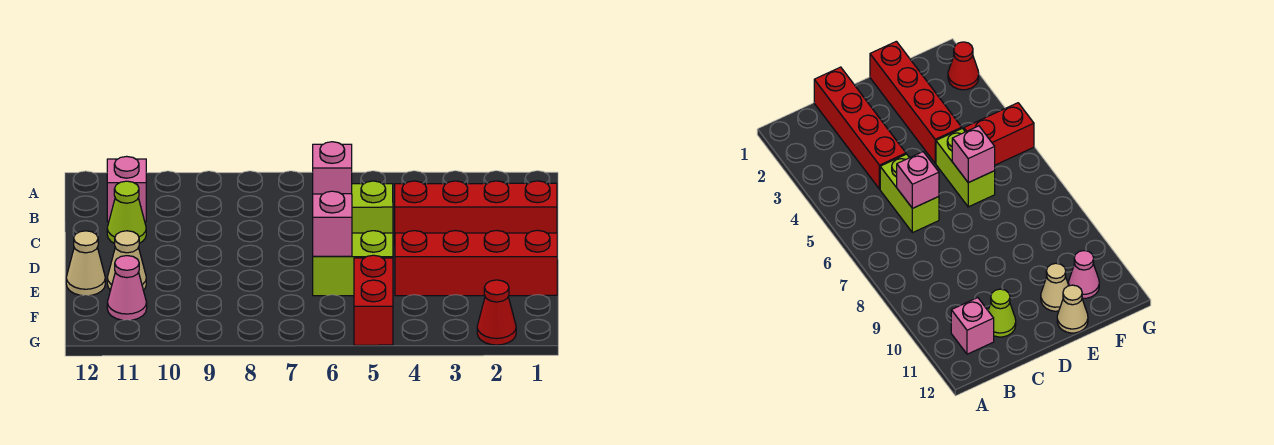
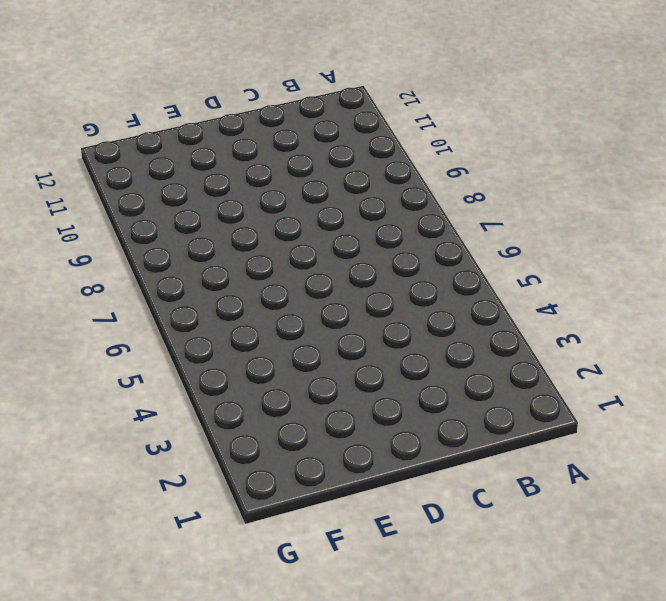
none -> pink 1x1 brick [107,156,146,222]
none -> red 1x4 brick [395,181,557,233]
none -> lime 1x2 brick [352,181,393,233]

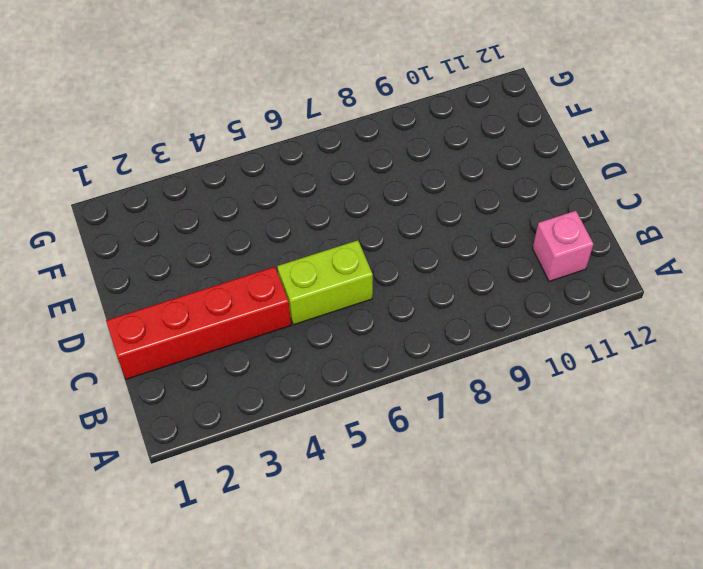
none -> lime 1x1 cone [107,181,146,244]
none -> red 1x4 brick [395,230,557,296]
none -> lime 1x2 brick [313,231,393,296]

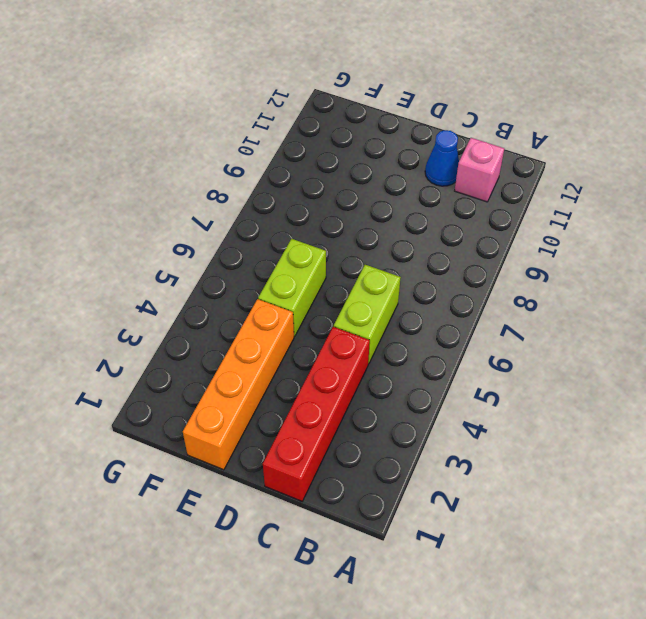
blue 1x1 cone [425,130,459,186] -> lime 1x1 cone [107,181,146,244]
orange 1x4 brick [183,299,294,470] -> red 1x4 brick [395,230,557,296]
none -> tan 1x1 cone [107,231,146,290]
none -> tan 1x1 cone [66,231,105,296]
none -> red 1x2 brick [354,255,393,345]

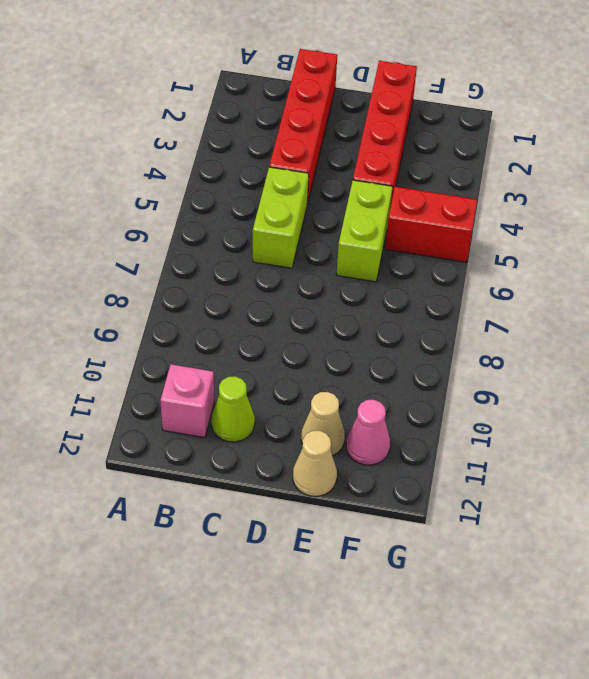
none -> red 1x1 cone [477,280,516,345]
none -> pink 1x1 brick [313,142,352,194]
none -> pink 1x1 brick [313,191,352,256]

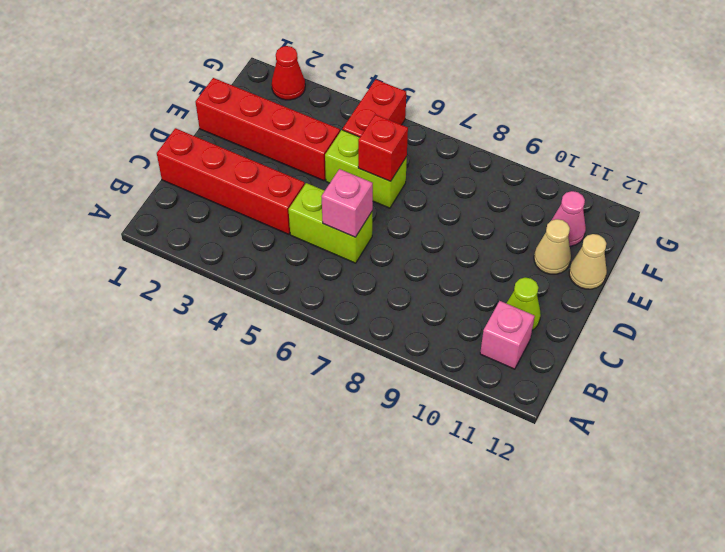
red 1x1 brick [358,115,408,181] -> pink 1x1 brick [313,191,352,256]

